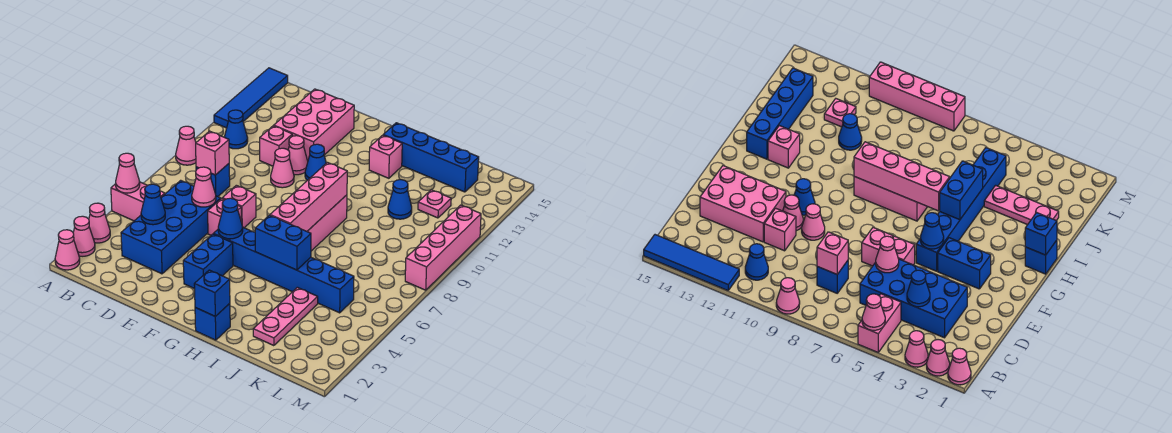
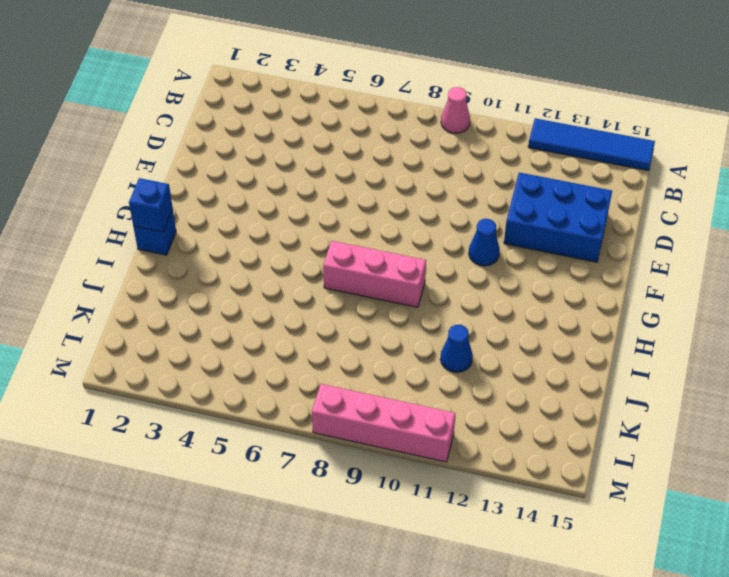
blue 2x3 brick [504,172,612,262] -> pink 2x3 brick [274,89,354,161]
none -> pink 1x1 cone [55,230,80,270]
none -> pink 1x1 cone [73,216,95,256]
none -> pink 1x1 cone [89,203,110,243]
none -> pink 1x2 brick [111,182,165,221]

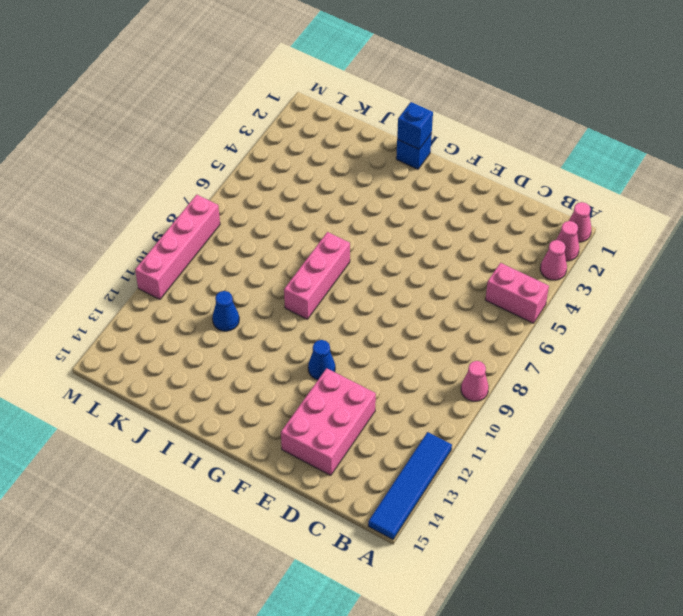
none -> blue 1x1 cone [224,110,248,149]
none -> blue 2x4 brick [121,180,221,274]
none -> blue 1x1 brick [196,164,230,196]
none -> pink 1x1 brick [260,126,292,166]

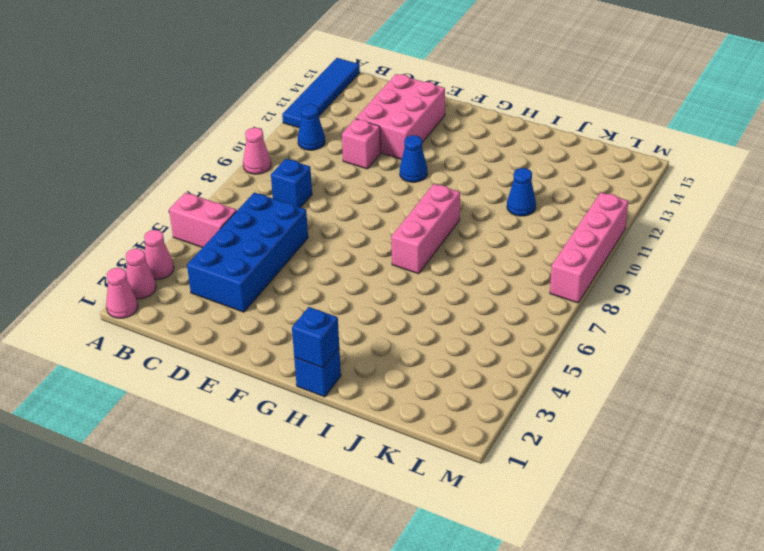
none -> pink 1x1 brick [208,198,241,235]
none -> pink 1x1 brick [222,185,256,228]
none -> pink 1x1 cone [271,148,294,188]
none -> pink 1x1 cone [288,136,308,175]

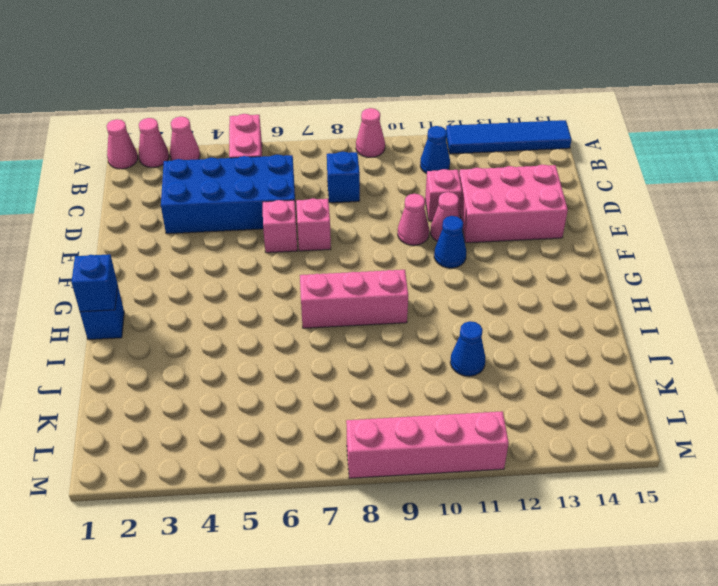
none -> blue 1x2 brick [183,234,233,289]
none -> blue 1x6 brick [213,228,354,313]
none -> pink 1x1 brick [369,135,402,178]
none -> blue 1x4 brick [384,123,479,192]

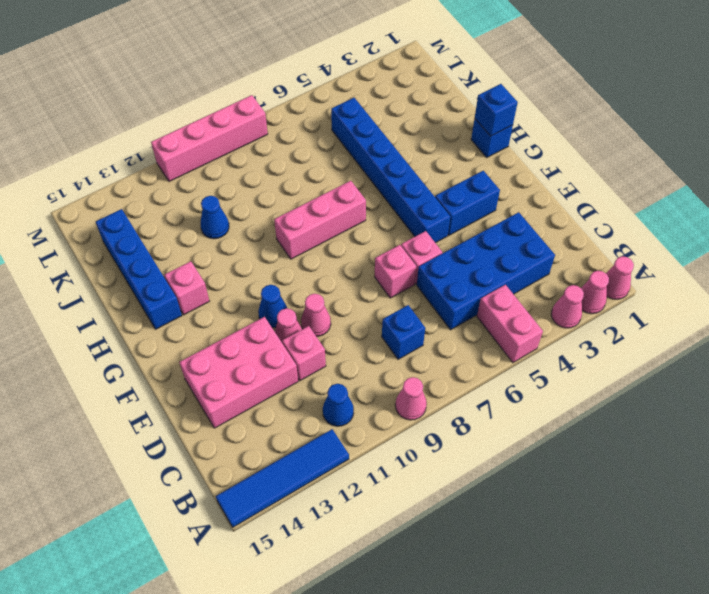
none -> pink 1x3 plate [253,287,318,346]
none -> pink 1x1 plate [418,190,451,218]
none -> pink 1x1 cone [116,153,140,193]
none -> blue 1x1 cone [141,184,165,225]

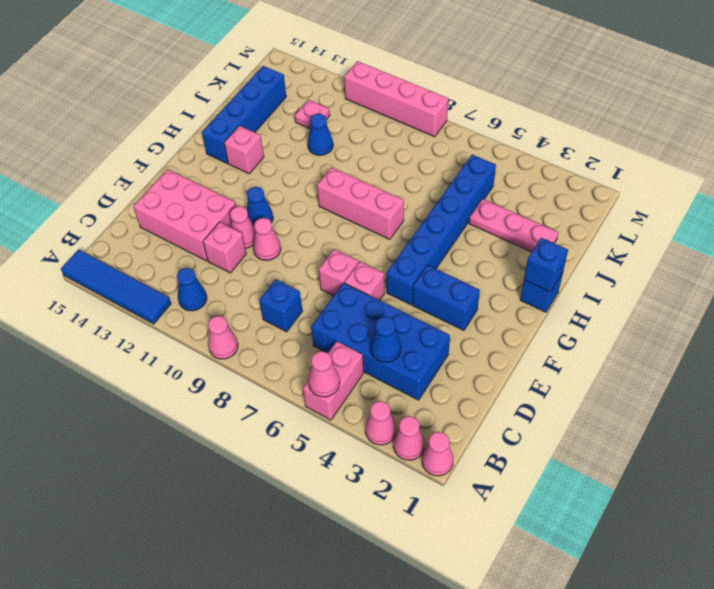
none -> pink 1x1 brick [196,131,229,175]
none -> pink 1x1 cone [192,167,216,207]
none -> blue 1x1 cone [218,198,243,239]
none -> blue 1x2 brick [255,215,311,270]

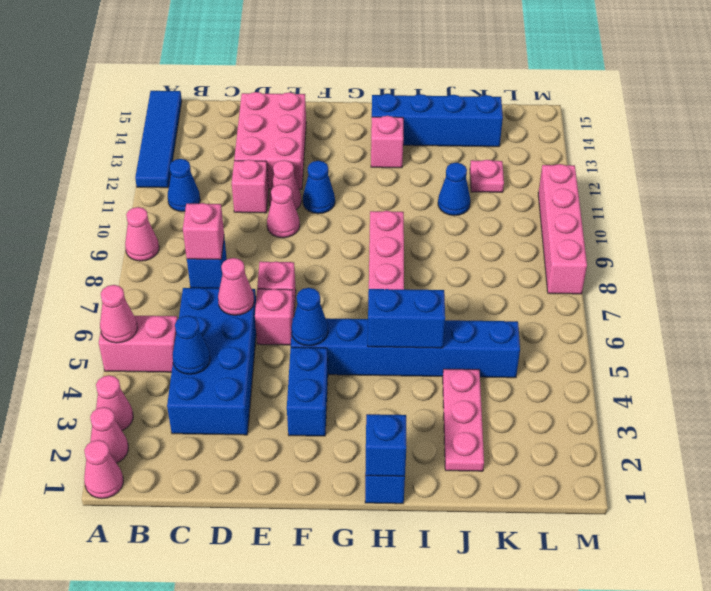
none -> pink 1x4 brick [270,162,347,231]

